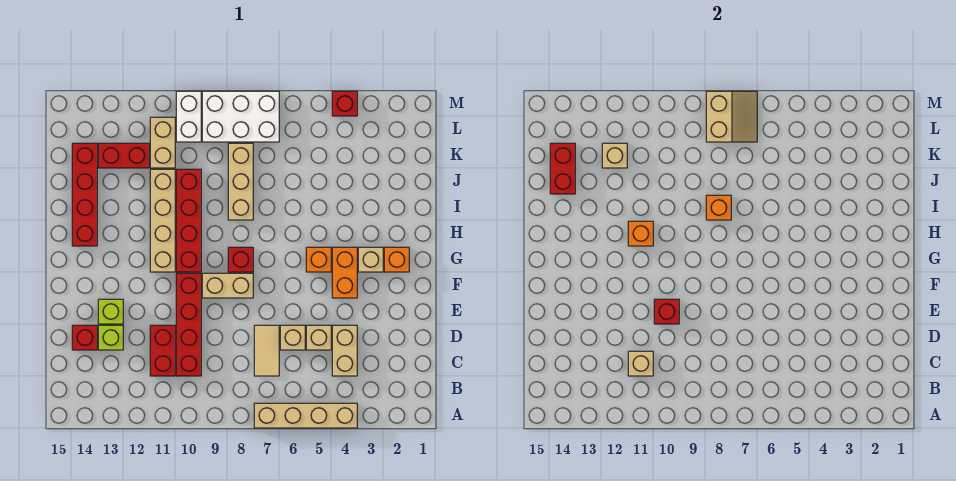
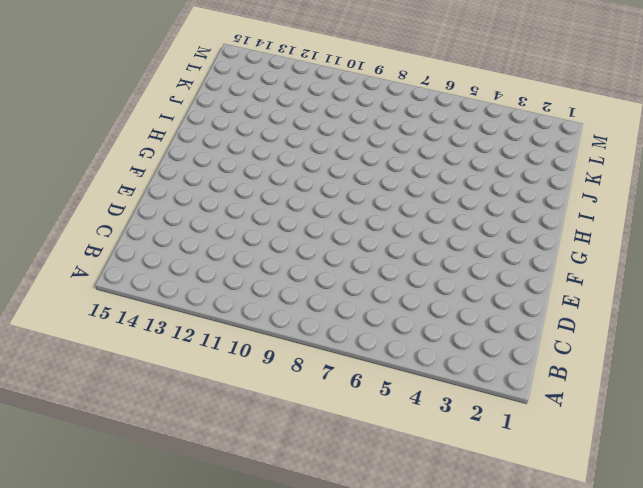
none -> tan 1x4 brick [254,403,357,428]
none -> tan 1x2 brick [332,325,357,376]
none -> tan 1x2 tile [254,325,279,376]
none -> red 1x4 brick [176,273,201,376]

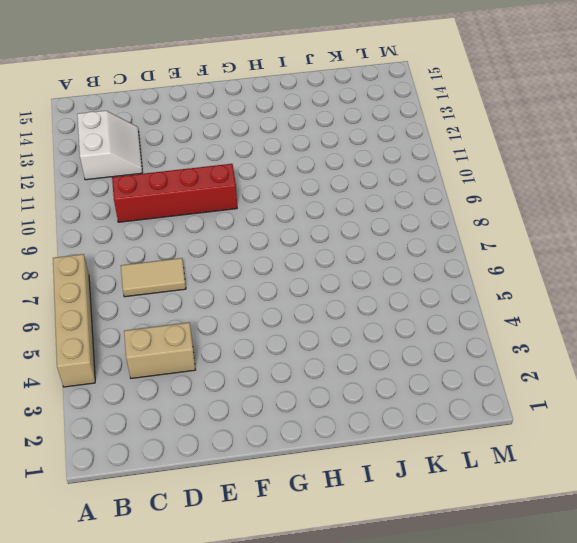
white 2x2 slope [77,111,142,180] -> none
none -> red 1x2 brick [150,325,175,376]
none -> tan 1x1 brick [306,325,331,350]
none -> tan 1x1 brick [280,325,305,350]
none -> lime 1x1 brick [98,325,123,350]

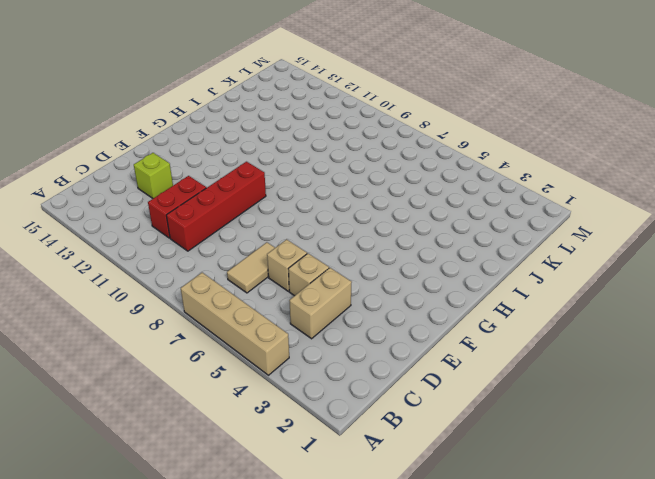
none -> red 1x1 brick [72,325,97,350]
none -> lime 1x1 brick [98,299,123,324]
none -> orange 1x2 brick [332,247,357,298]
none -> tan 1x2 brick [202,273,253,298]

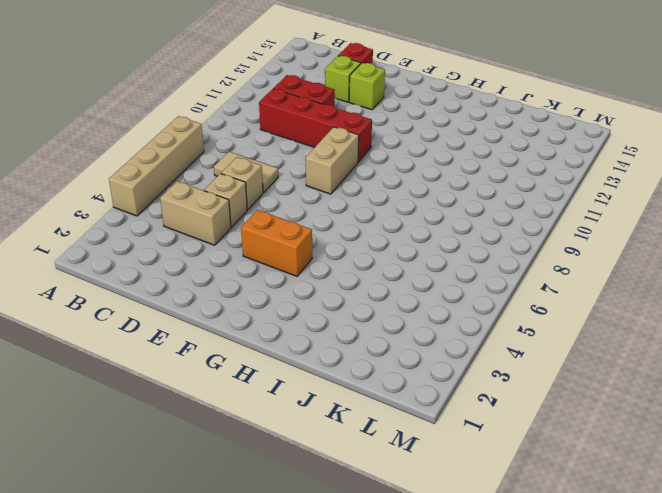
none -> orange 1x1 brick [384,247,409,272]
none -> tan 1x1 brick [358,247,383,272]
none -> orange 1x1 brick [306,247,331,272]
none -> red 1x1 brick [228,247,253,272]

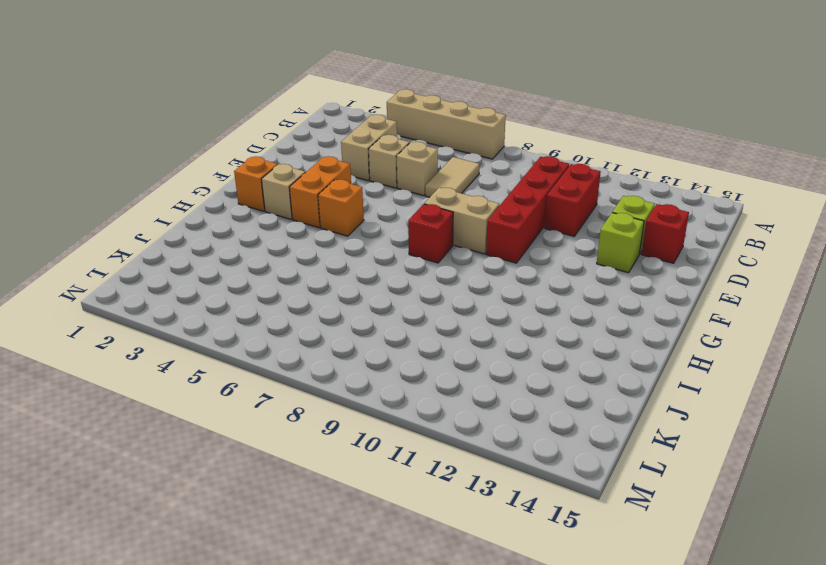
none -> red 1x4 brick [176,169,201,272]
none -> tan 1x4 brick [150,169,175,272]
none -> red 1x4 brick [72,143,97,246]
none -> tan 1x3 brick [228,143,253,220]

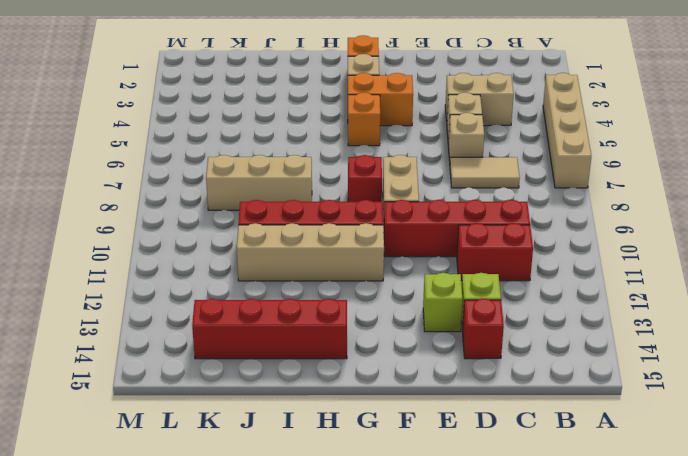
none -> tan 1x2 brick [150,117,175,168]
none -> red 1x2 brick [98,143,149,168]
none -> white 2x3 brick [202,91,279,142]
none -> white 1x2 brick [176,91,201,142]

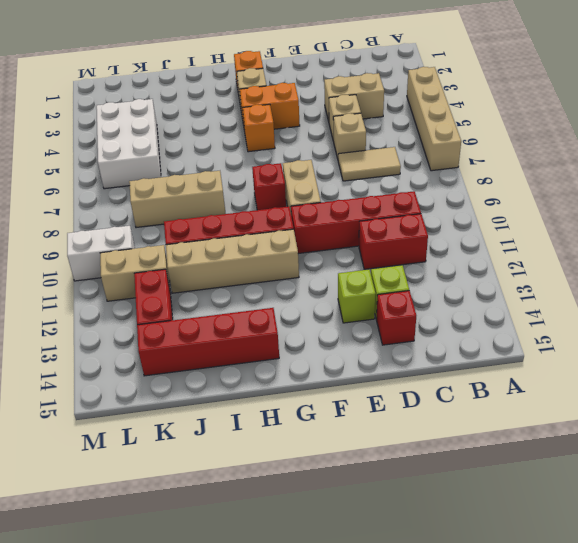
white 2x3 brick [96,99,161,189] -> white 2x3 brick moved to [202,91,279,142]
none -> red 1x1 brick [332,91,357,116]
none -> tan 1x1 brick [628,351,653,376]
none -> red 1x1 brick [654,299,679,324]
none -> orange 1x1 brick [628,221,653,246]

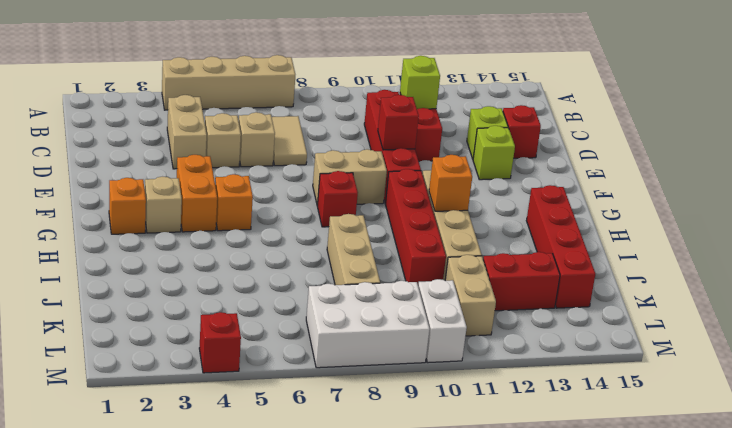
lime 1x1 brick [400,56,440,109] -> tan 1x1 brick [628,351,653,376]
none -> orange 1x1 brick [706,195,731,220]
none -> red 1x2 brick [550,143,575,194]
none -> tan 1x1 brick [602,143,627,168]
none -> tan 2x2 slope [706,91,757,142]

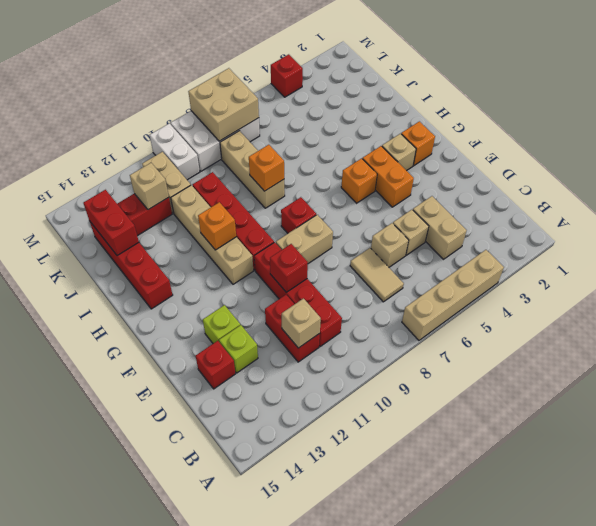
tan 2x2 brick [188,68,259,141] -> tan 2x2 slope [706,91,757,142]

